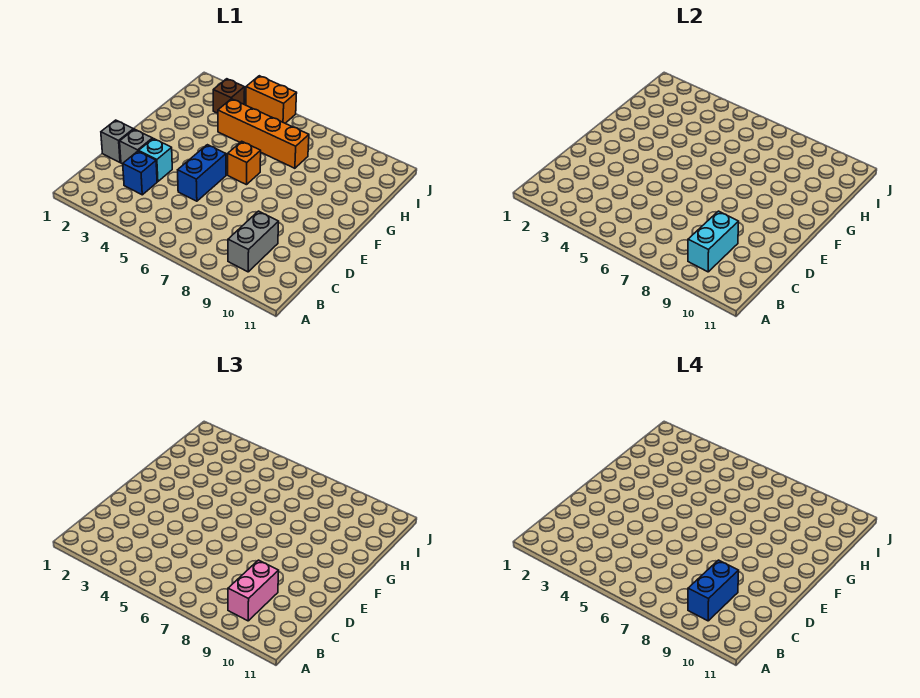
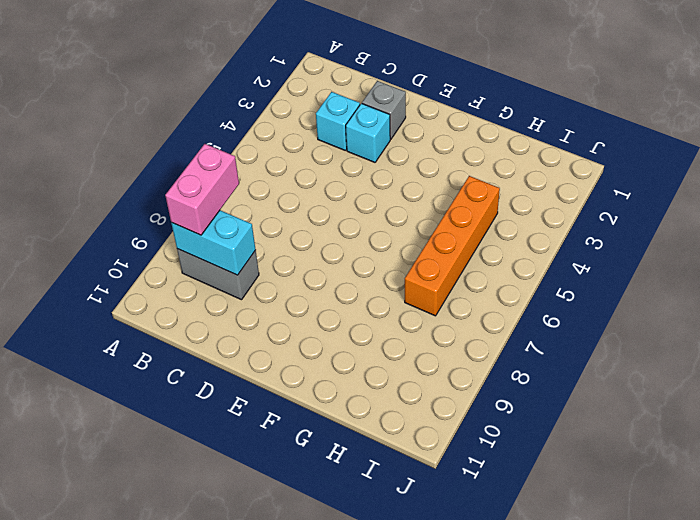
pink 1x2 brick [165,144,239,235] -> pink 1x2 brick turned to [228,560,279,621]
cyan 1x1 brick [316,92,360,151] -> blue 1x1 brick [123,151,157,195]
none -> grey 1x1 brick [101,120,134,162]
none -> blue 1x2 brick [178,145,226,201]
none -> orange 1x1 brick [228,141,261,185]

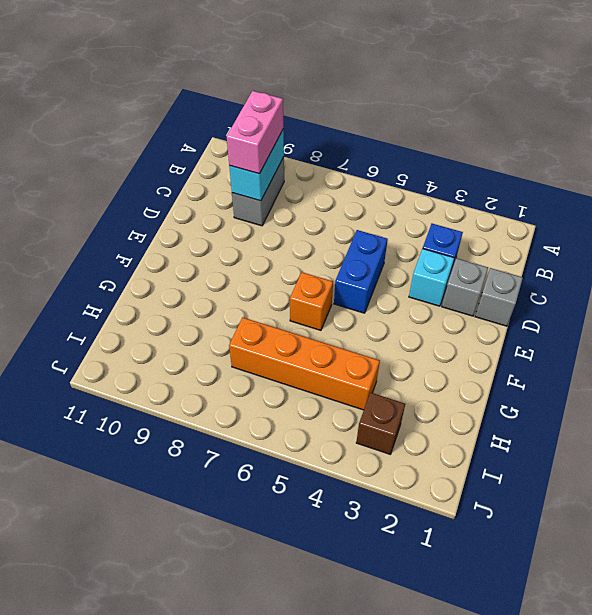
none -> orange 1x2 brick [246,76,297,123]
none -> blue 1x2 brick [688,560,739,621]

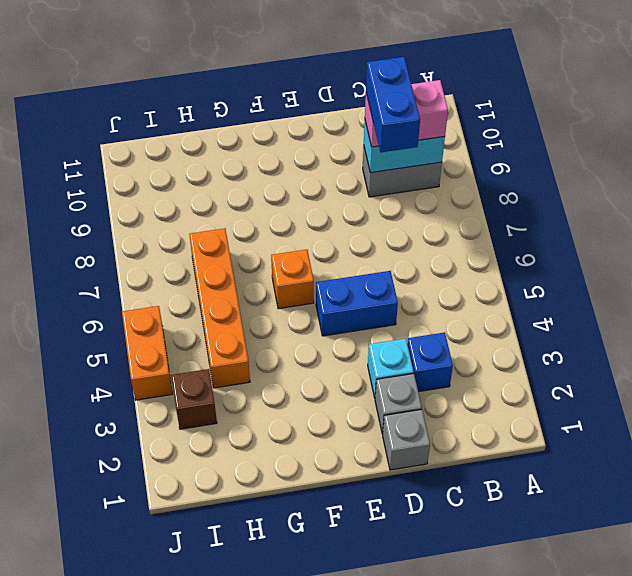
blue 1x2 brick [366,57,420,152] -> blue 1x2 brick turned to [688,560,739,621]

